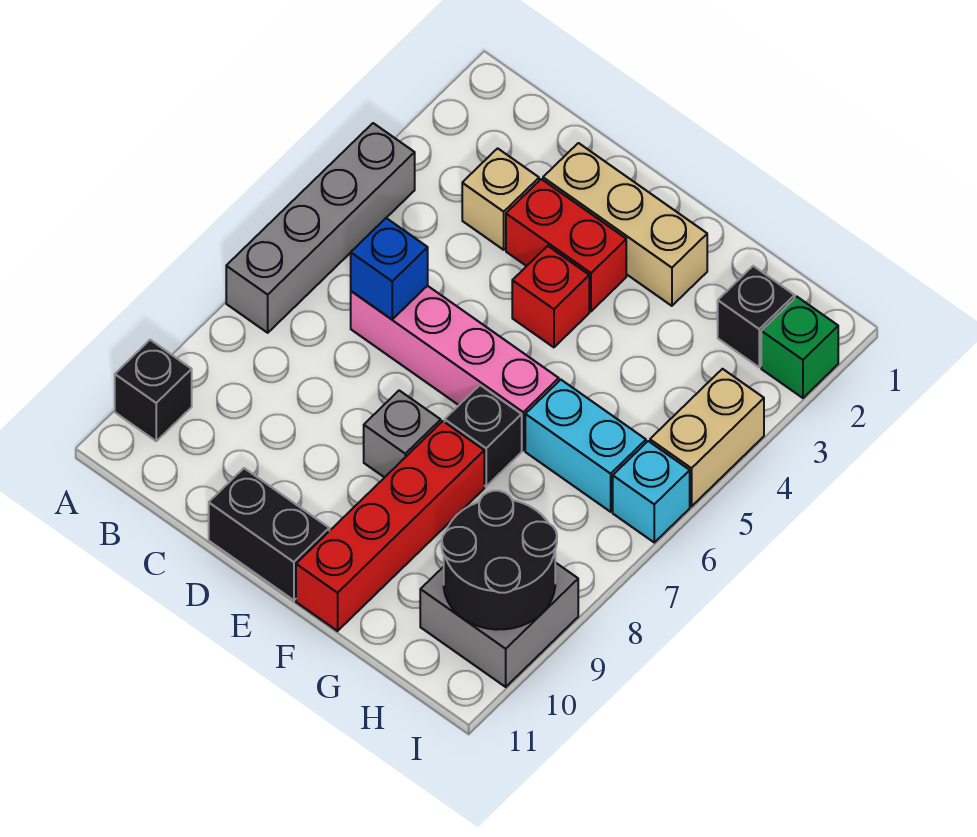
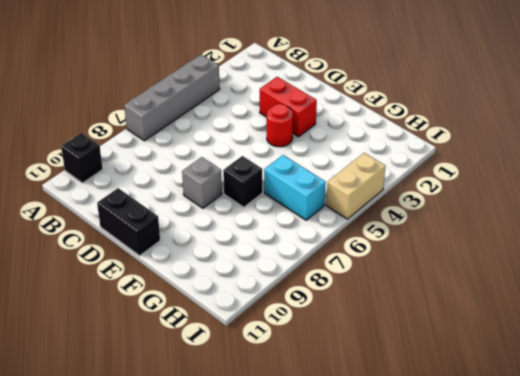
red 1x1 round brick [267,104,293,147] -> red 1x1 brick [512,246,589,347]
none -> tan 1x1 brick [462,148,539,250]
none -> pink 1x4 brick [351,286,559,450]
none -> tan 1x3 brick [543,143,707,306]

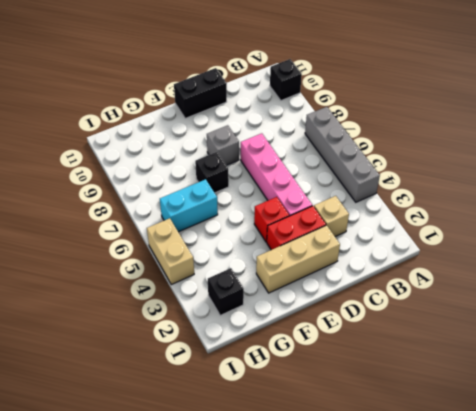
pink 1x4 brick [241,133,312,216] -> pink 1x4 brick turned to [351,286,559,450]
none -> red 1x4 brick [296,421,484,631]
none -> grey 2x2 brick [420,562,578,687]
none -> green 1x1 brick [761,297,838,398]

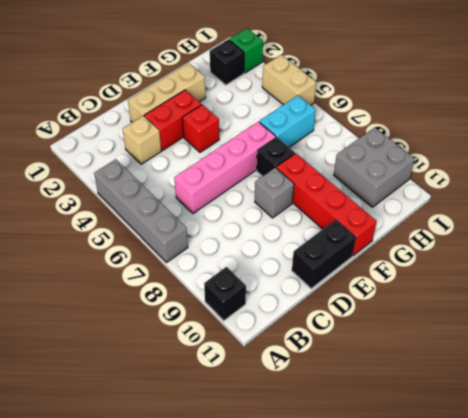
none -> cyan 1x1 brick [613,441,690,542]
none -> blue 1x1 brick [351,218,428,319]
none -> black 2x2 round brick [442,491,557,630]

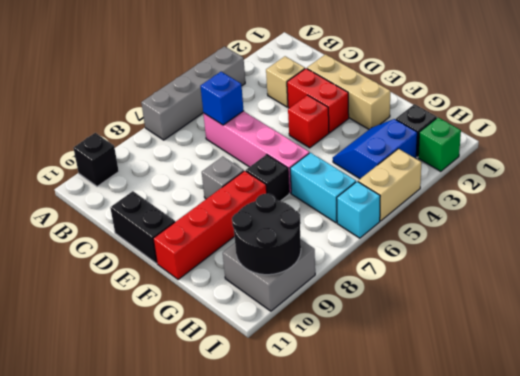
blue 2x2 slope [333,119,417,179] -> none

